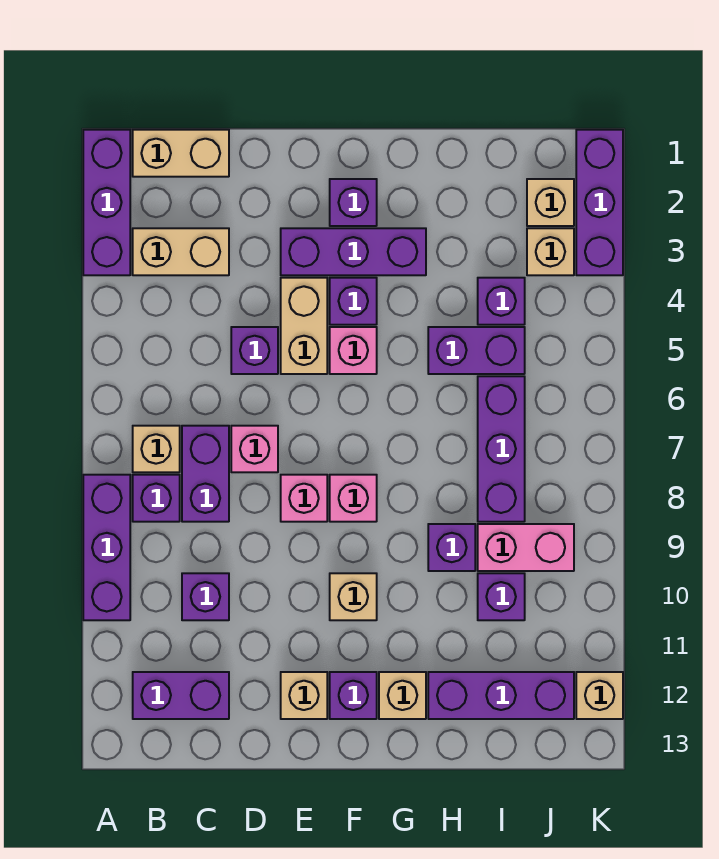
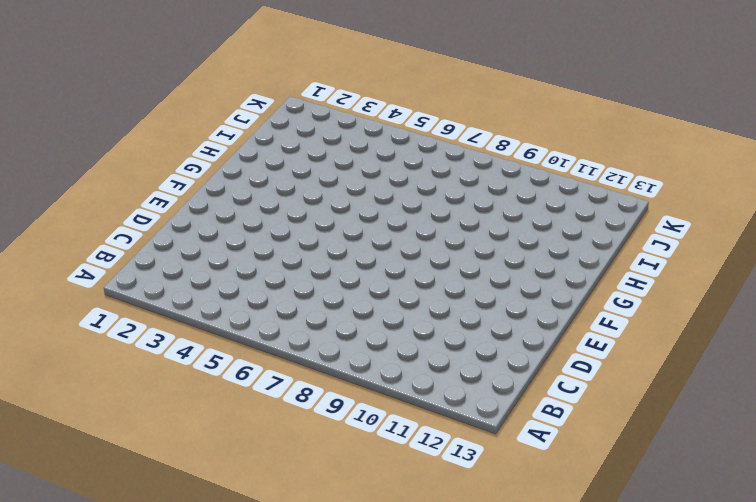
none -> purple 1x3 brick [83,130,130,275]
none -> purple 1x3 brick [83,475,130,620]
none -> tan 1x2 brick [133,130,229,177]
none -> tan 1x2 brick [133,228,229,275]

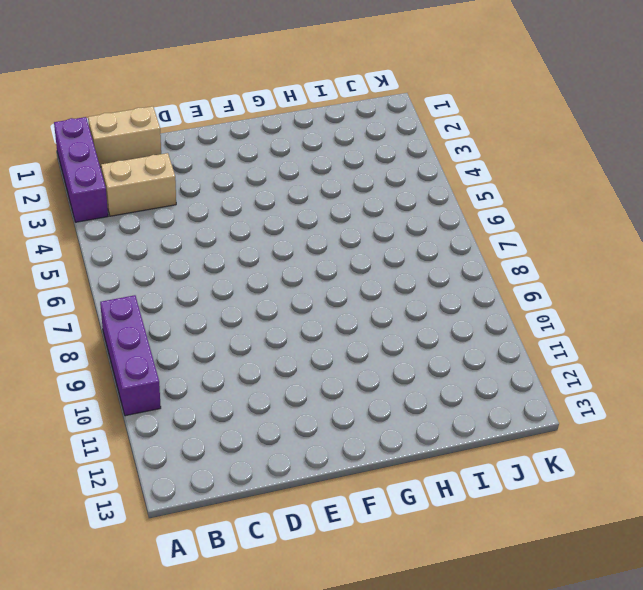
none -> tan 1x1 brick [133,426,180,472]
none -> purple 1x1 brick [133,475,180,522]
none -> purple 1x2 brick [133,672,229,719]
none -> purple 1x2 brick [182,426,229,522]

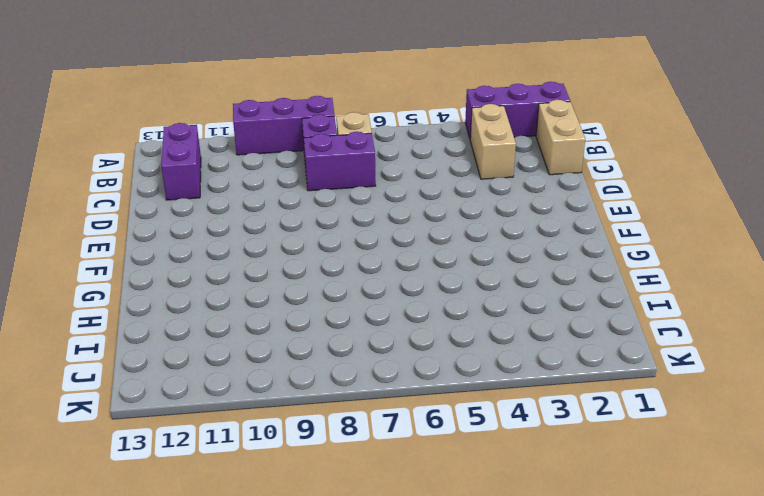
none -> purple 1x1 brick [182,573,229,620]
none -> purple 1x1 brick [231,327,278,374]
none -> pink 1x1 brick [231,426,278,472]
none -> purple 1x3 brick [281,228,426,275]

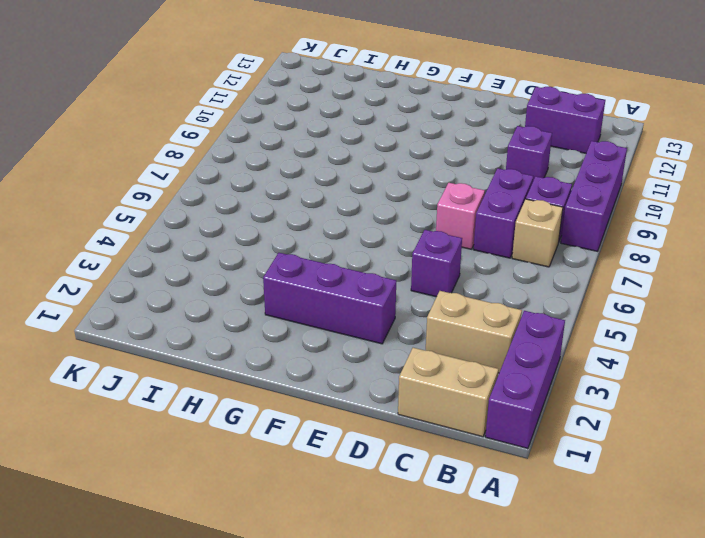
none -> tan 1x2 brick [281,278,327,374]
none -> pink 1x1 brick [281,475,327,522]
none -> tan 1x1 brick [281,672,327,719]
none -> purple 1x1 brick [330,179,377,226]

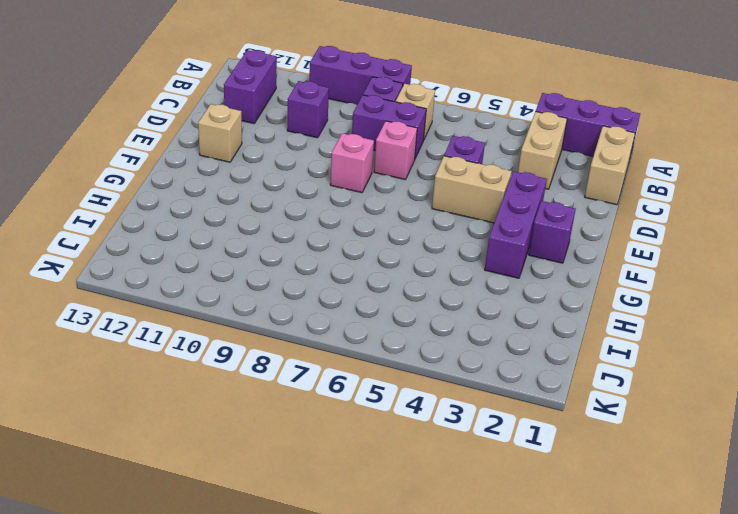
none -> purple 1x1 brick [330,278,377,325]
none -> pink 1x1 brick [330,327,377,374]
none -> pink 1x1 brick [330,475,377,522]
none -> tan 1x1 brick [330,573,377,620]

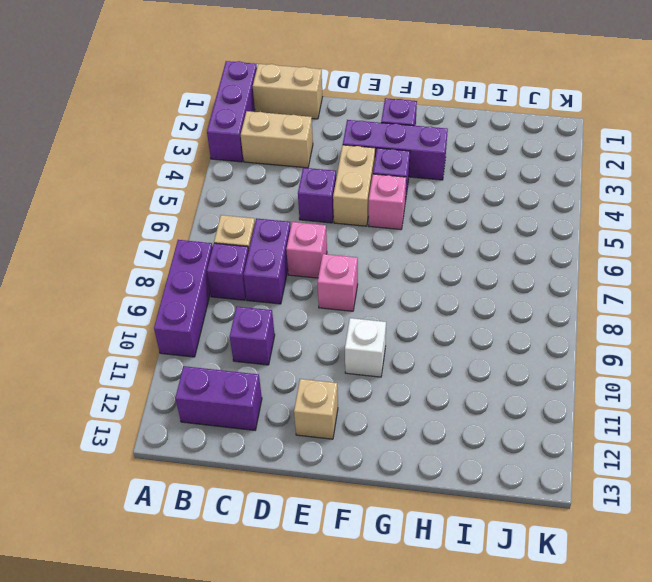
white 1x1 brick [345,318,386,377] -> tan 1x1 brick [330,573,377,620]
none -> pink 1x1 brick [330,475,377,522]
none -> purple 1x1 brick [330,672,377,719]
none -> tan 1x1 brick [379,672,426,719]
none -> purple 1x2 brick [428,327,525,374]

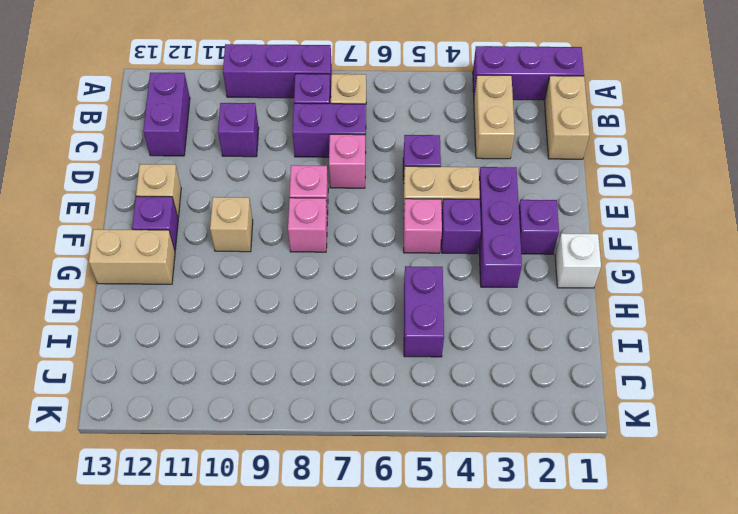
white 1x1 brick [555,233,601,288] -> none
tan 1x2 brick [89,229,175,284] -> tan 1x1 brick [379,672,426,719]
none -> purple 1x1 brick [428,524,475,571]
none -> purple 1x3 brick [428,672,574,719]
none -> purple 1x1 brick [478,278,525,325]
none -> purple 1x3 brick [478,376,525,522]

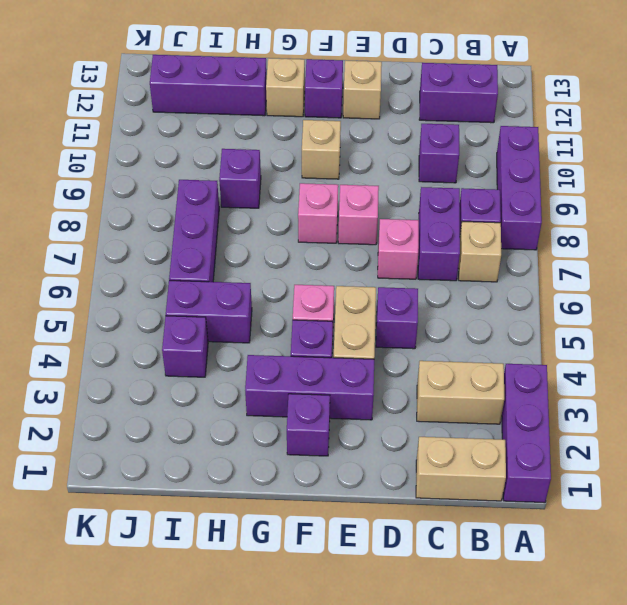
none -> pink 1x2 brick [478,524,574,571]
none -> purple 1x1 brick [478,573,525,620]
none -> tan 1x1 brick [527,179,574,226]
none -> tan 1x1 brick [527,228,574,275]

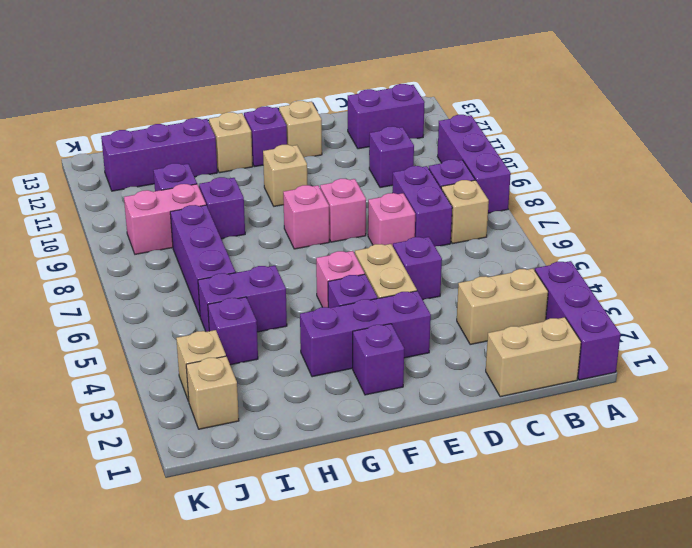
none -> purple 1x3 brick [576,130,623,275]
none -> tan 1x1 brick [576,672,623,719]

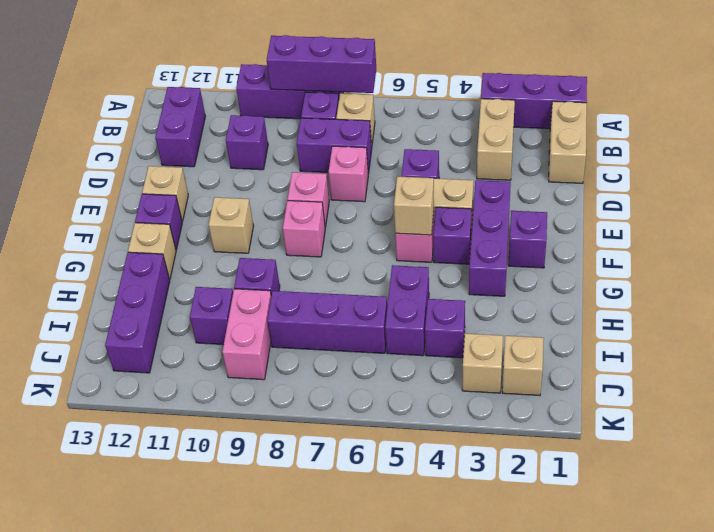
purple 1x3 brick [267,35,376,93] -> purple 1x3 brick moved to [576,130,623,275]
tan 1x1 brick [394,176,434,235] -> tan 1x1 brick moved to [576,672,623,719]

